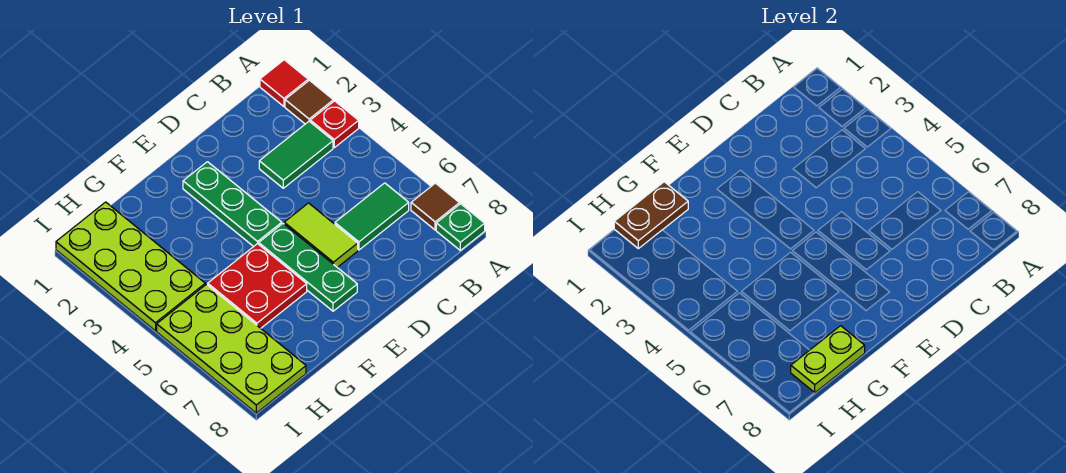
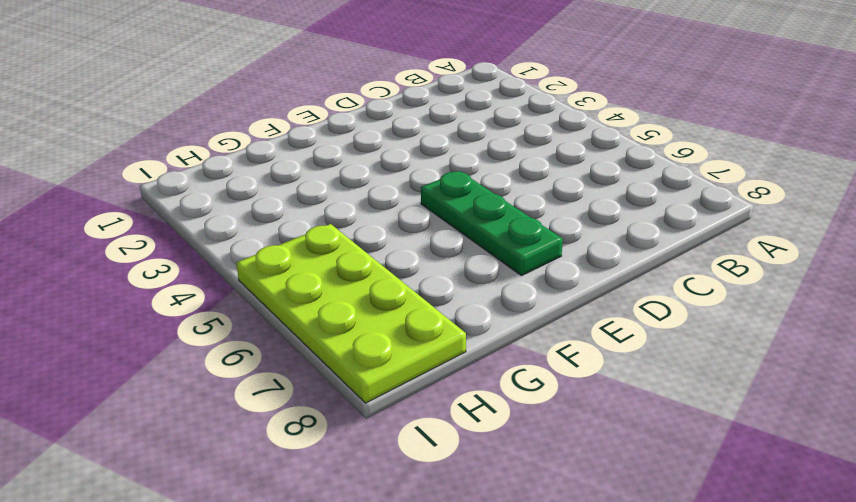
none -> red 1x1 tile [260,60,308,106]
none -> brown 1x1 tile [285,80,333,124]
none -> red 1x1 plate [310,101,359,148]

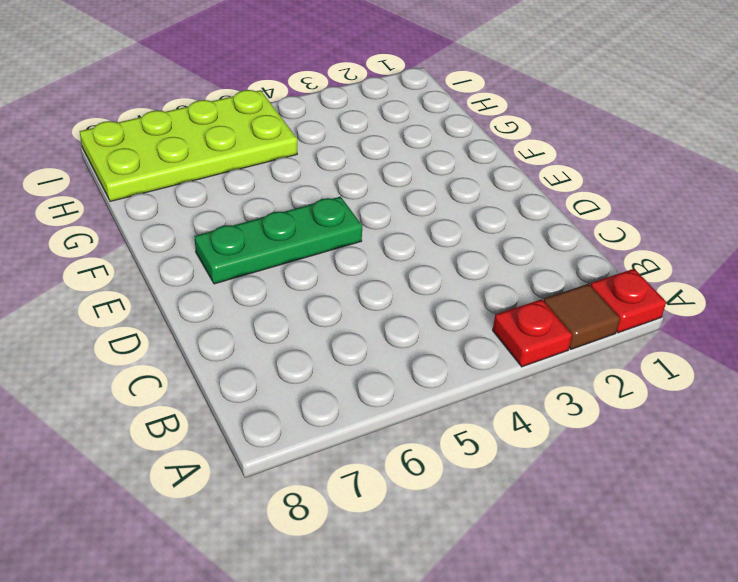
red 1x1 plate [590,269,666,333] -> red 1x1 tile [260,60,308,106]
none -> brown 1x1 tile [411,183,459,230]
none -> green 1x1 plate [436,204,485,250]
none -> green 1x2 tile [259,121,333,188]

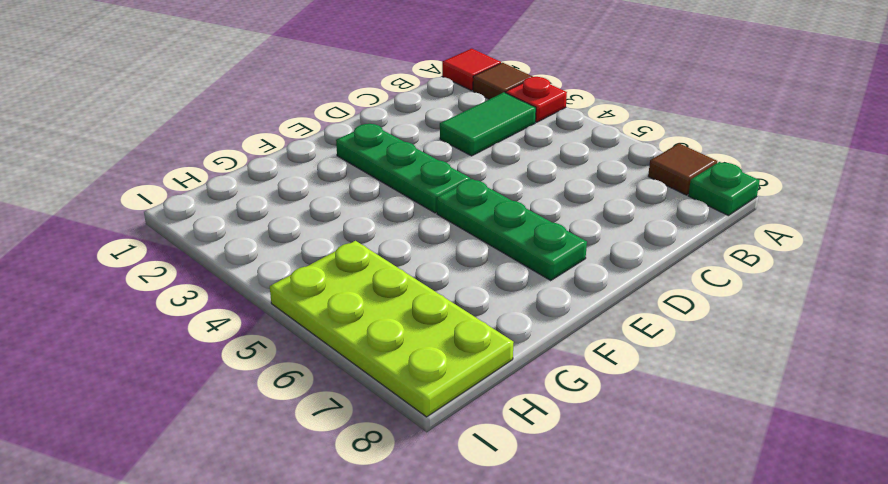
none -> green 1x2 tile [335,183,409,250]
none -> lime 1x2 tile [284,203,358,267]
none -> red 2x2 plate [208,244,307,328]

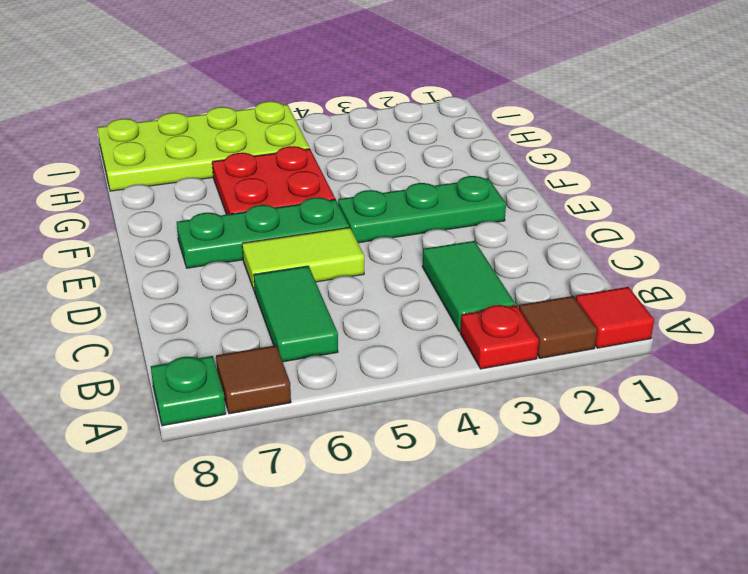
none -> lime 2x4 plate [56,202,205,331]
none -> brown 1x2 plate [614,182,688,249]
none -> lime 1x2 plate [791,326,865,393]

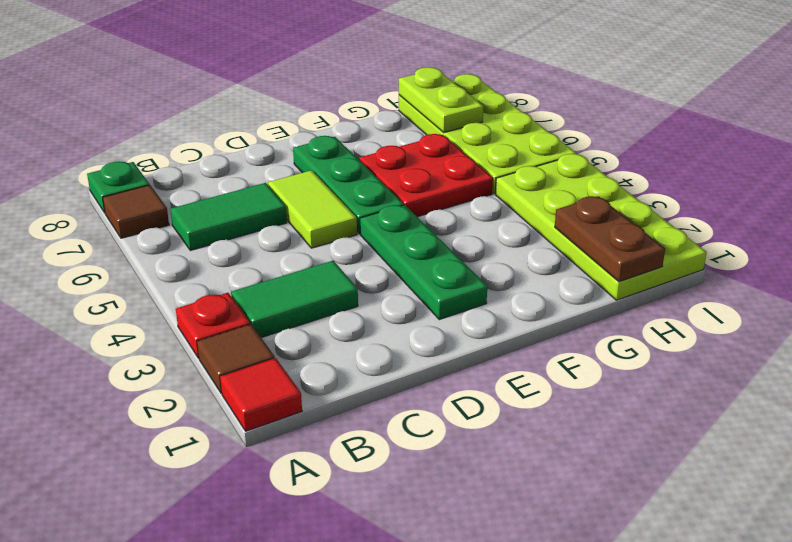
brown 1x2 plate [555,196,665,282] -> brown 1x2 plate turned to [614,182,688,249]
lime 1x2 plate [399,67,483,133] -> lime 1x2 plate turned to [791,326,865,393]

